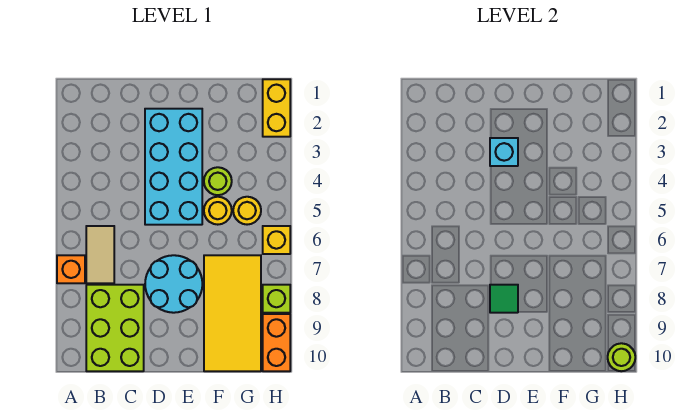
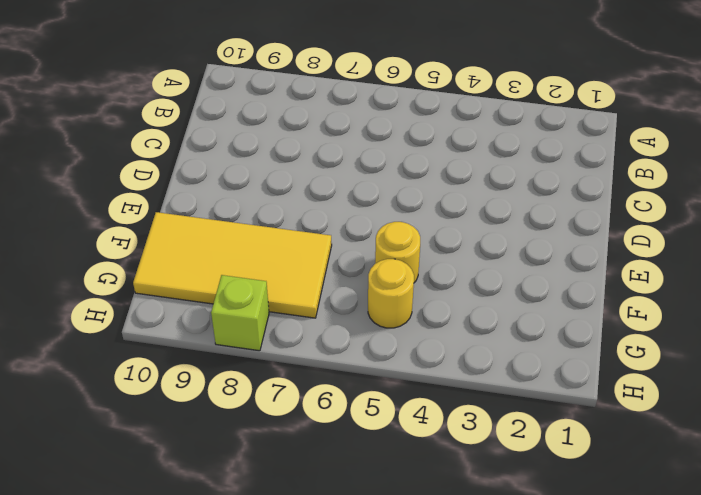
none -> orange 1x1 brick [57,255,85,283]
none -> tan 1x2 tile [86,226,114,283]
none -> lime 2x3 brick [86,285,144,371]

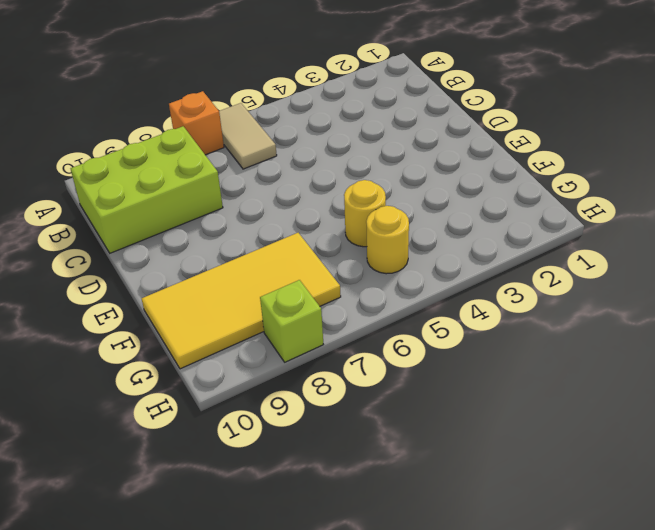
tan 1x2 tile [219,103,277,169] -> tan 1x2 tile turned to [86,226,114,283]
none -> cyan 2x4 brick [145,109,202,225]
none -> cyan 2x2 round brick [145,255,202,313]
none -> lime 1x1 round brick [204,167,232,195]

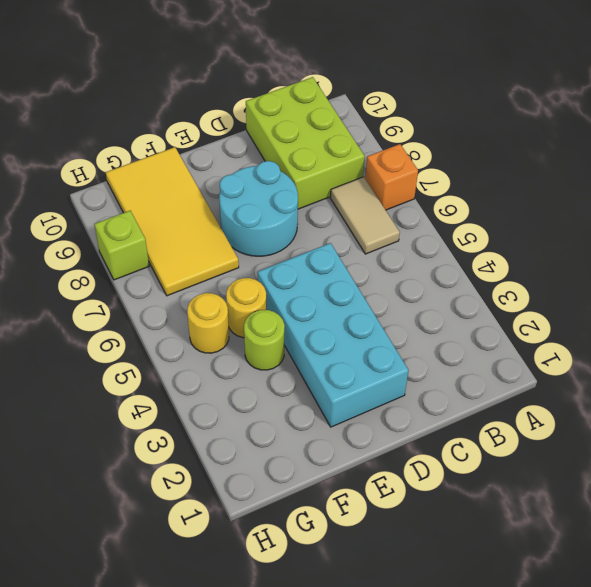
none -> yellow 1x2 brick [263,79,290,137]
none -> yellow 1x1 brick [263,226,290,254]
none -> orange 1x2 brick [263,314,290,371]

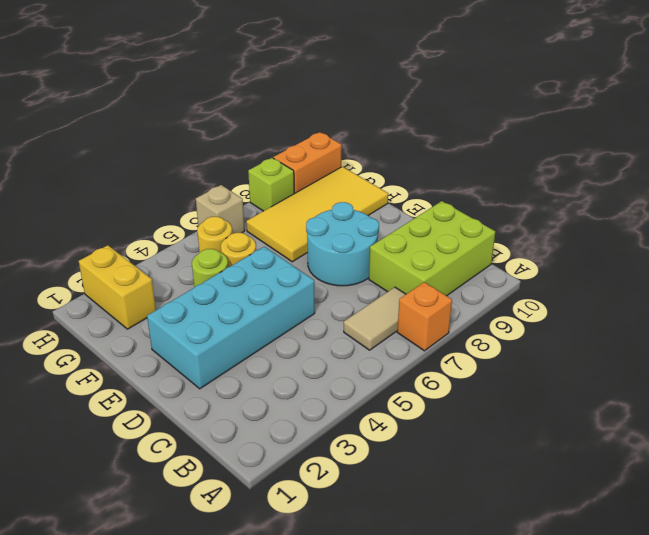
yellow 1x2 brick [79,245,156,329] -> yellow 1x2 brick turned to [263,79,290,137]
tan 1x1 brick [196,185,245,234] -> yellow 1x1 brick [263,226,290,254]
none -> cyan 1x1 brick [490,138,518,166]
none -> green 1x1 tile [490,285,518,313]
none -> lime 1x1 round brick [608,343,635,371]

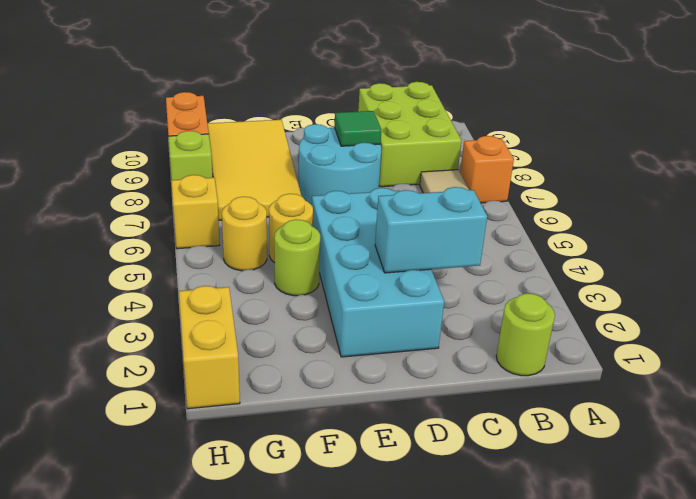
lime 1x1 round brick [496,293,555,376] -> lime 1x1 round brick moved to [608,343,635,371]
cyan 1x2 brick [375,187,487,273] -> cyan 1x1 brick [490,138,518,166]

